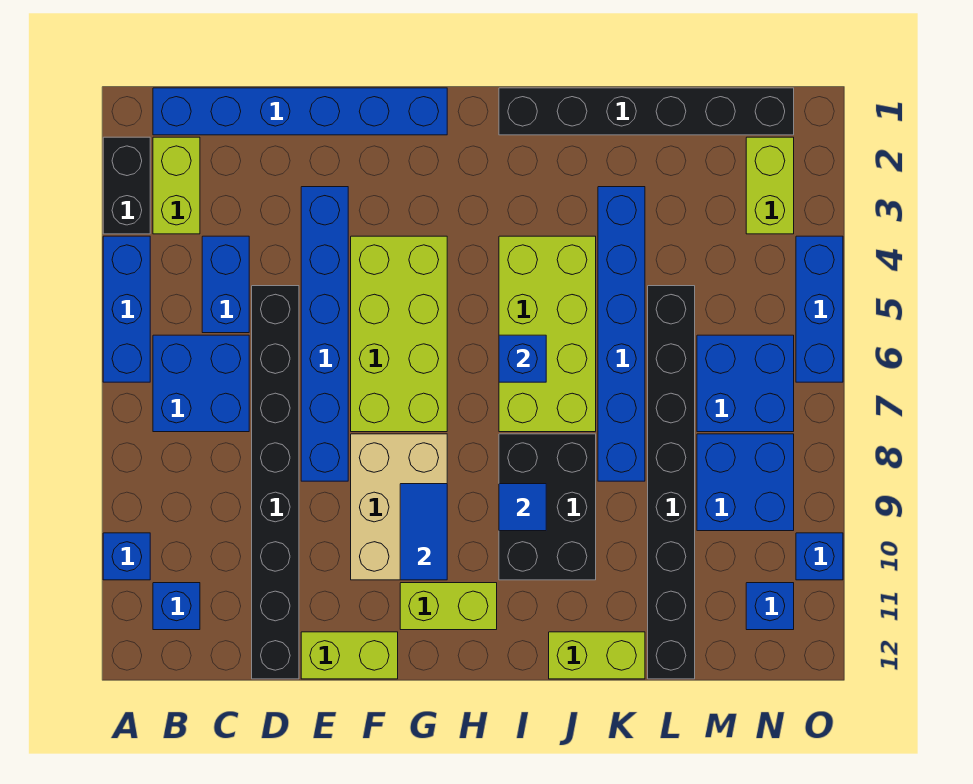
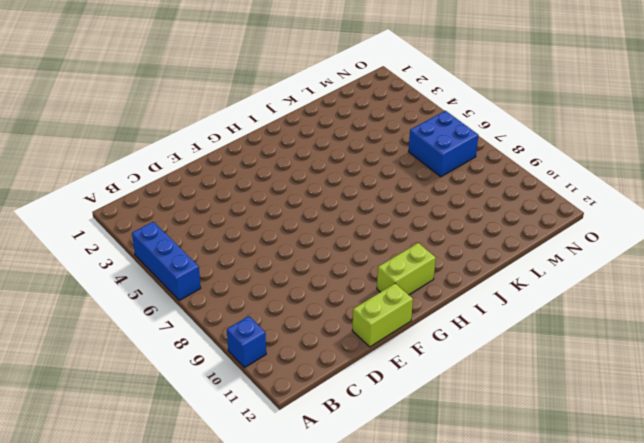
none -> black 1x2 brick [103,137,150,234]
none -> blue 1x6 brick [153,88,447,135]
none -> lime 1x2 brick [153,137,200,234]

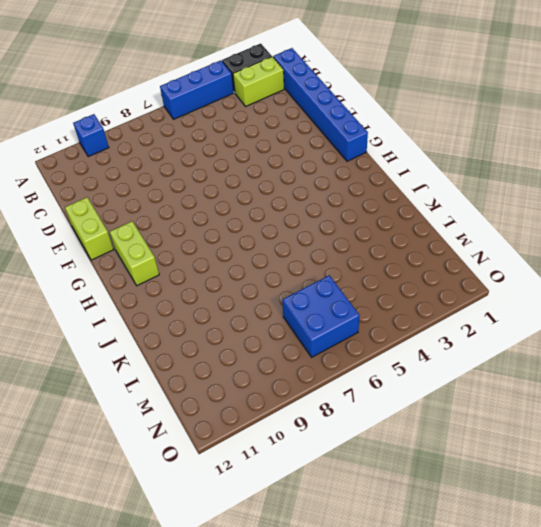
none -> blue 2x2 brick [153,335,249,432]
none -> blue 1x1 brick [153,583,200,630]
none -> blue 1x2 brick [202,236,249,333]

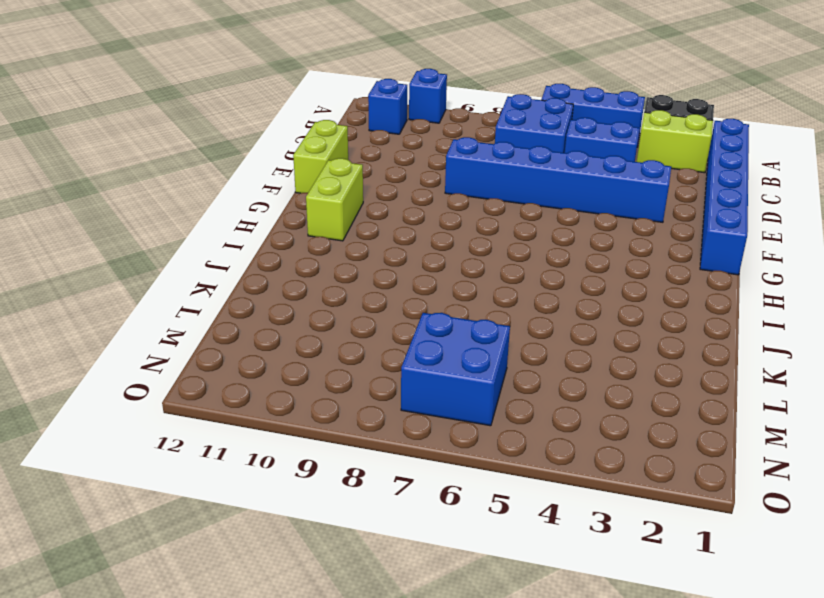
none -> black 1x8 brick [252,286,299,679]
none -> lime 2x4 brick [351,236,447,432]
none -> tan 2x3 brick [351,434,447,580]

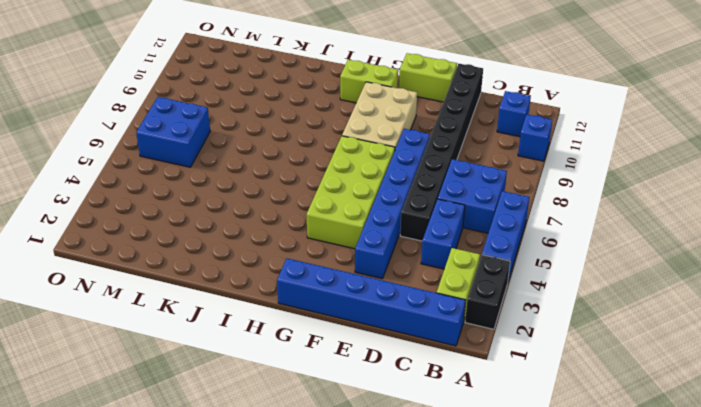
none -> black 1x6 brick [499,88,794,135]
none -> lime 2x4 brick [499,236,596,432]
none -> black 2x3 brick [499,434,596,580]

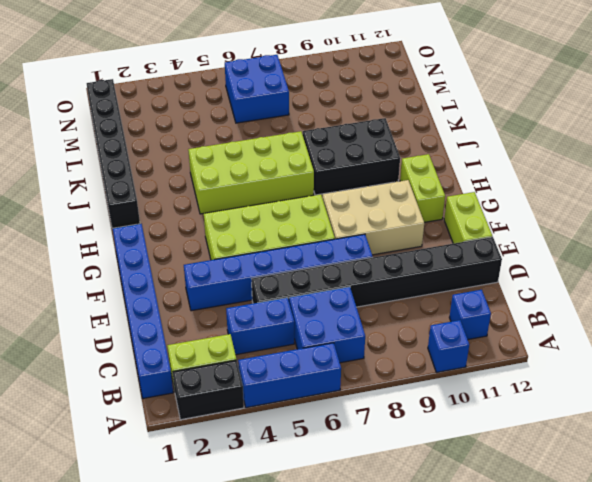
none -> lime 1x2 brick [549,632,645,679]
none -> blue 1x6 brick [598,187,645,481]
none -> black 1x8 brick [648,286,695,679]

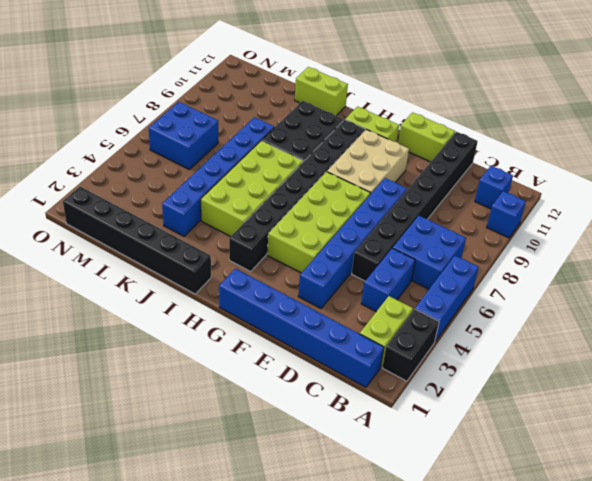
black 1x8 brick [229,120,365,271] -> black 1x8 brick moved to [648,286,695,679]
none -> blue 2x2 brick [697,434,794,531]
none -> lime 1x2 brick [746,137,794,234]
none -> blue 1x1 brick [746,583,794,630]

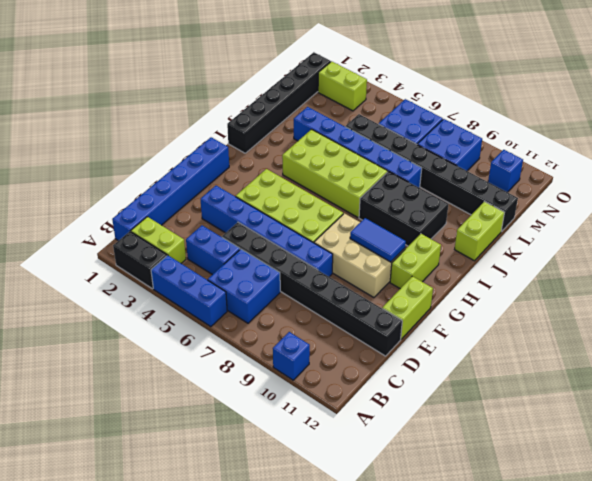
none -> blue 1x1 brick [153,583,200,630]
none -> blue 1x3 brick [796,236,843,382]
none -> blue 1x1 brick [796,533,843,580]

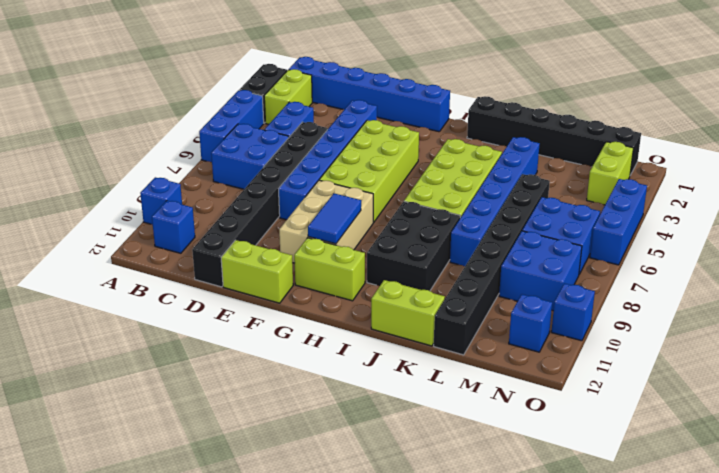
none -> blue 1x1 brick [499,335,546,382]
none -> blue 1x1 tile [499,484,546,531]

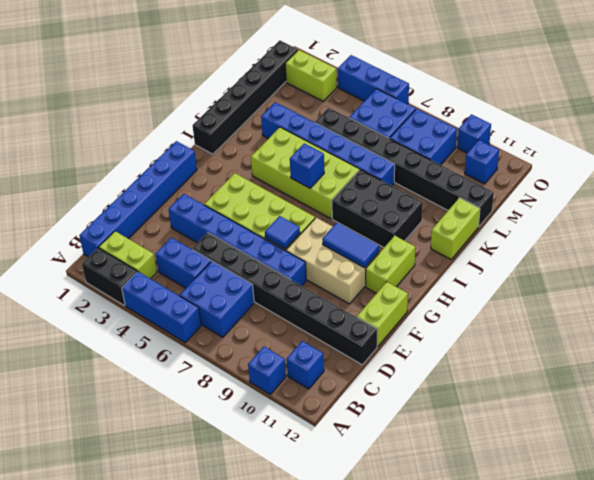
blue 1x1 tile [265,216,300,249] -> blue 1x1 tile moved to [499,484,546,531]

